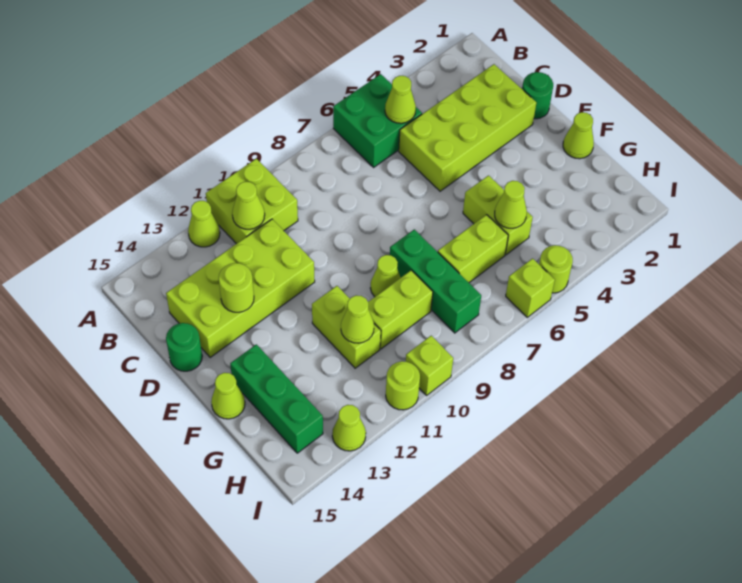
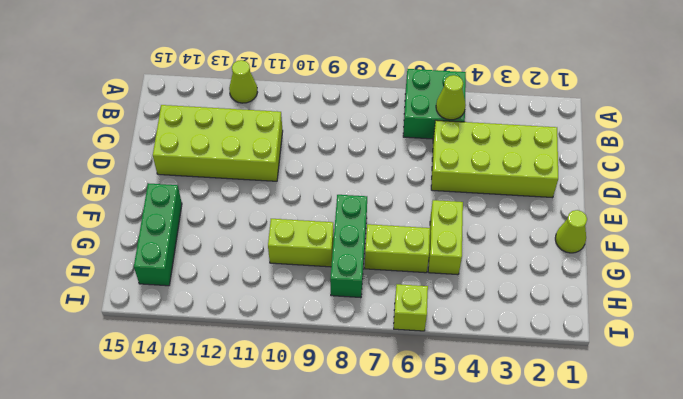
none -> lime 2x2 brick [206,159,298,244]
none -> green 1x1 round brick [522,72,553,119]
none -> green 1x1 round brick [166,323,202,371]

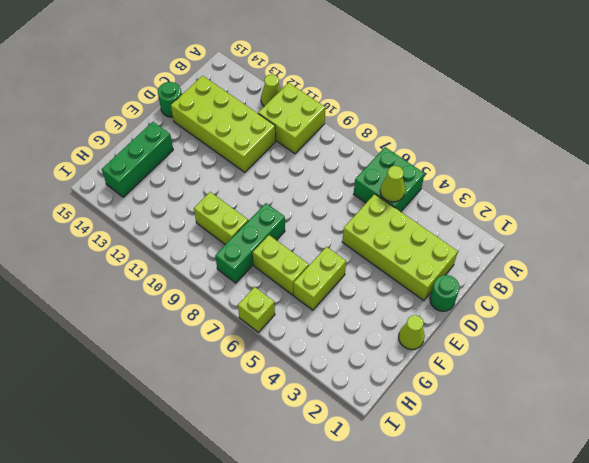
none -> lime 1x1 cone [370,255,401,297]
none -> lime 1x2 brick [312,286,381,368]
none -> lime 1x1 cone [211,373,245,419]

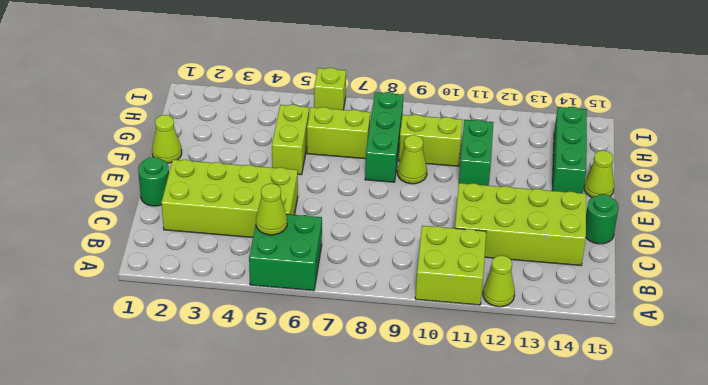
green 1x2 brick [459,120,494,186] -> lime 1x2 brick [312,286,381,368]
none -> lime 1x1 round brick [539,245,573,293]
none -> lime 1x1 brick [406,336,453,395]
none -> lime 1x1 round brick [386,361,420,410]

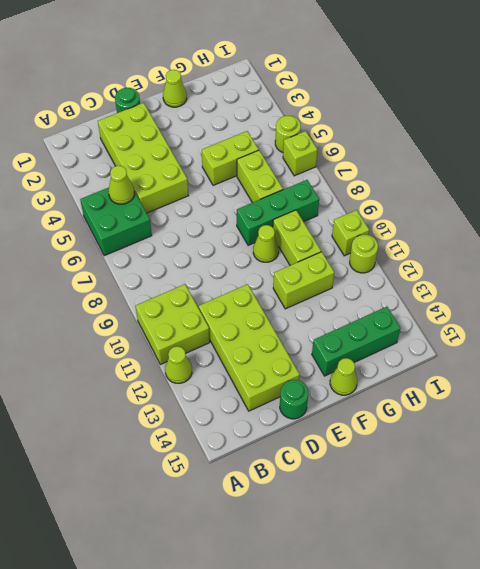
none -> lime 1x1 cone [332,405,366,451]
none -> lime 1x1 cone [232,182,265,229]
none -> lime 1x1 round brick [219,263,254,312]

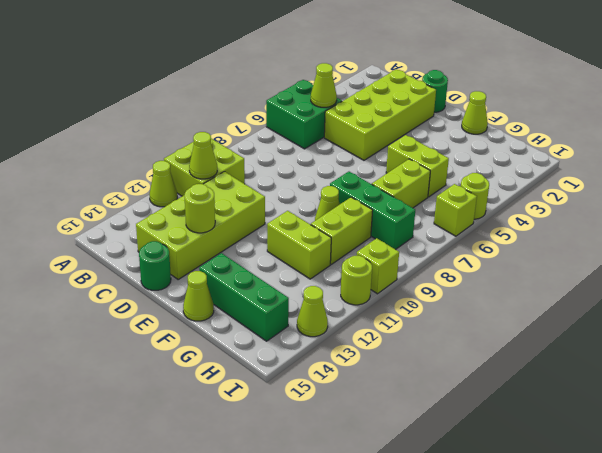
none -> lime 1x1 cone [495,181,527,228]
none -> lime 1x1 cone [341,295,374,343]

